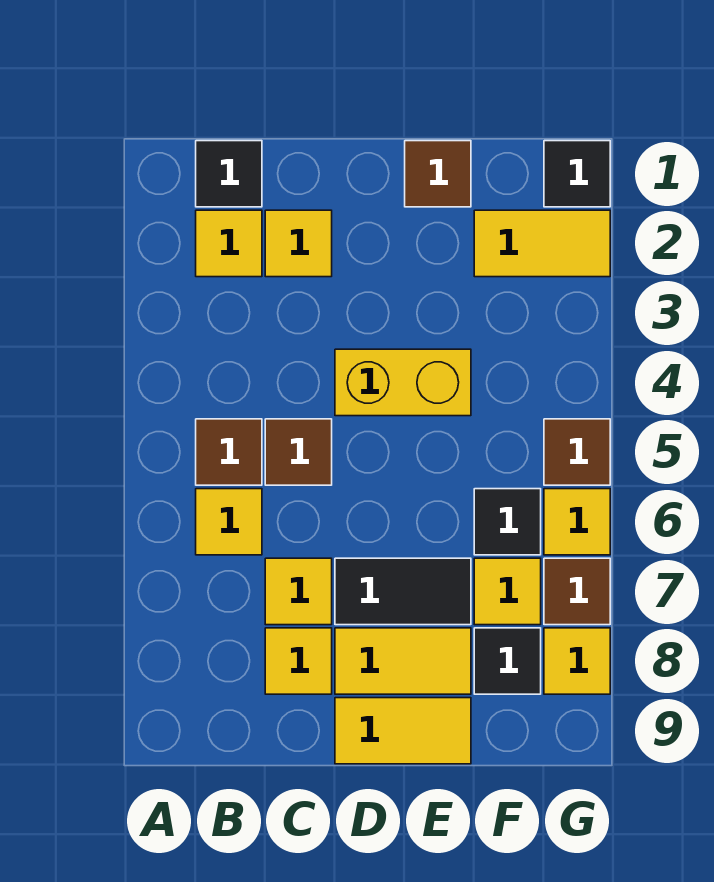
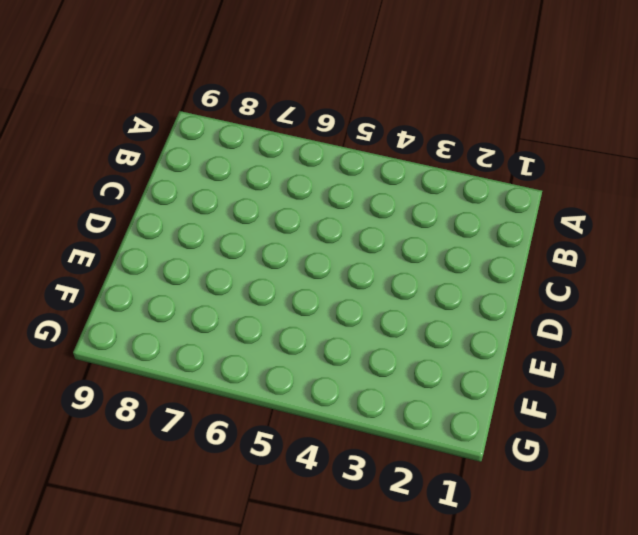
none -> black 1x1 tile [196,141,262,207]
none -> yellow 1x1 tile [196,210,262,277]
none -> brown 1x1 tile [196,419,262,485]

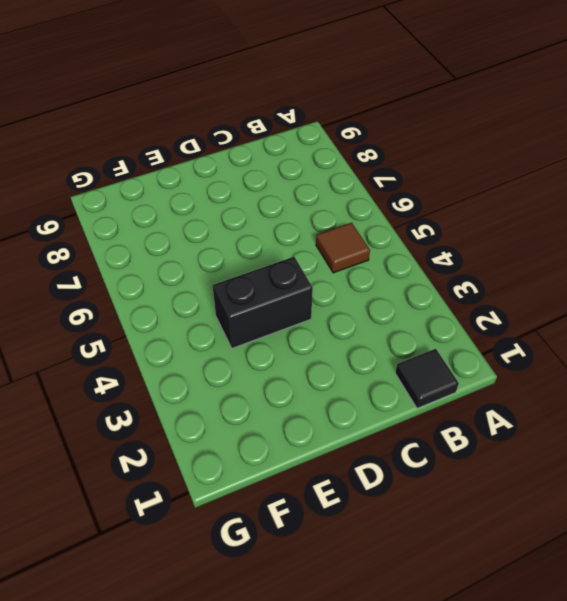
black 1x2 brick [213,257,313,348] -> yellow 1x2 brick [335,349,471,416]
none -> yellow 1x1 tile [196,210,262,277]
none -> yellow 1x1 tile [196,489,262,555]
none -> yellow 1x1 tile [265,210,332,277]

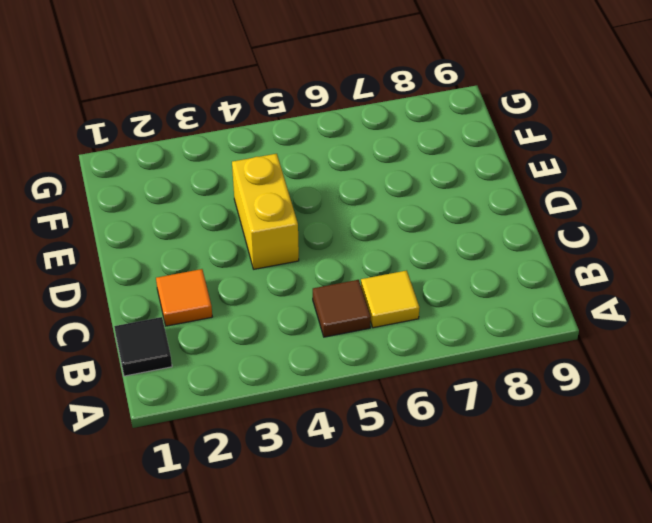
orange 1x1 tile [156,269,212,326] -> yellow 1x1 tile [265,210,332,277]
none -> yellow 1x1 tile [196,210,262,277]
none -> brown 1x1 tile [265,419,332,485]
none -> yellow 1x1 tile [265,558,332,625]

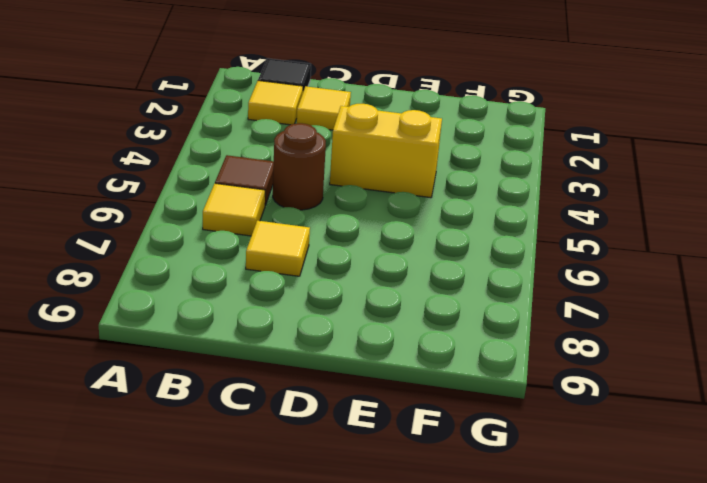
brown 1x1 round brick [273,123,326,210] -> brown 1x1 tile [265,419,332,485]
none -> yellow 1x1 tile [265,628,332,694]
none -> black 1x2 tile [335,558,471,625]
none -> yellow 1x2 tile [335,628,471,694]

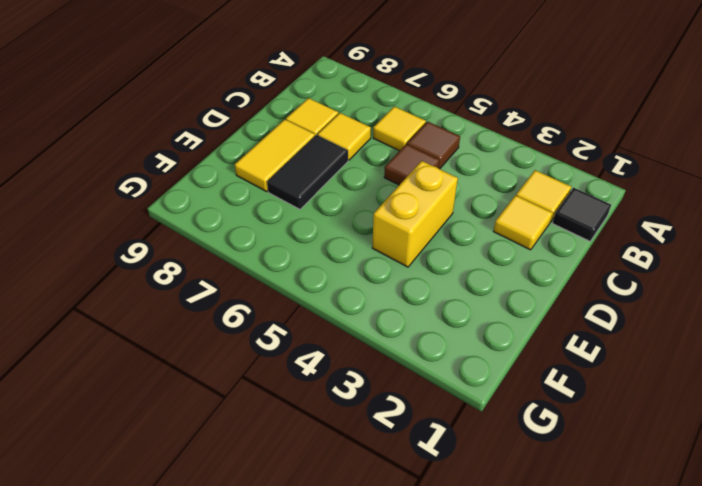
none -> yellow 1x2 tile [335,698,471,764]
none -> brown 1x1 tile [405,141,471,207]
none -> yellow 1x2 tile [474,210,610,277]

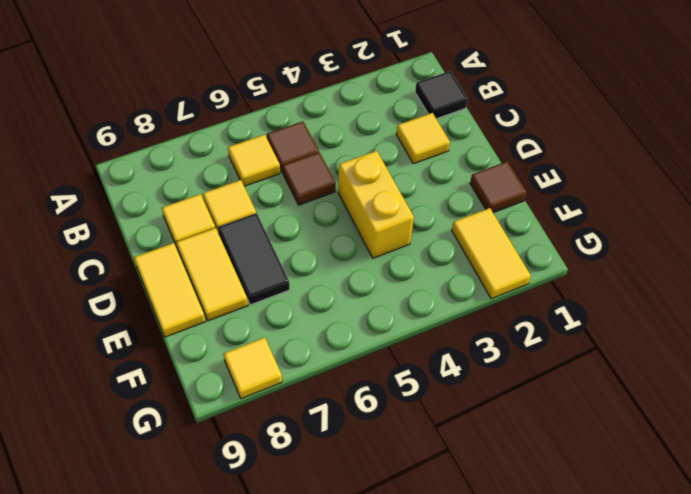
none -> yellow 1x1 tile [196,210,262,277]
none -> black 1x1 tile [474,489,541,555]
none -> yellow 1x1 tile [474,558,541,625]

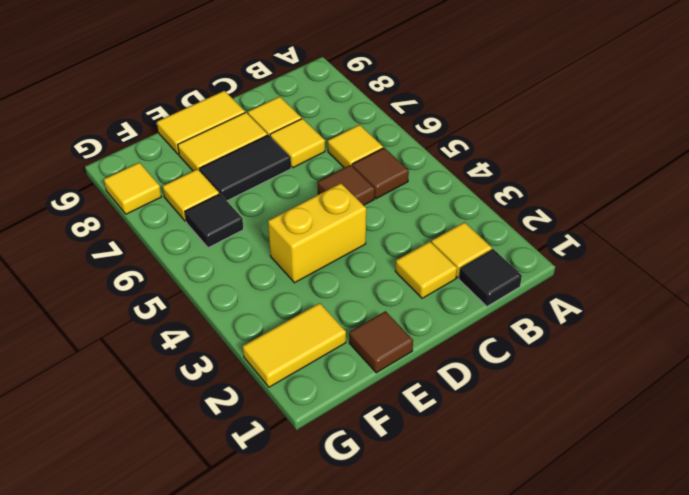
none -> black 1x1 tile [474,628,541,694]
none -> black 1x1 tile [544,141,610,207]
none -> brown 1x1 tile [544,419,610,485]

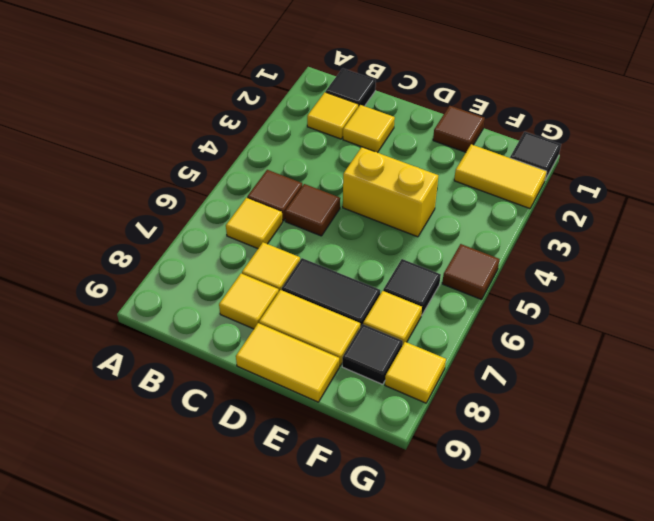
none -> yellow 1x1 tile [544,489,610,555]
none -> brown 1x1 tile [544,558,610,625]

